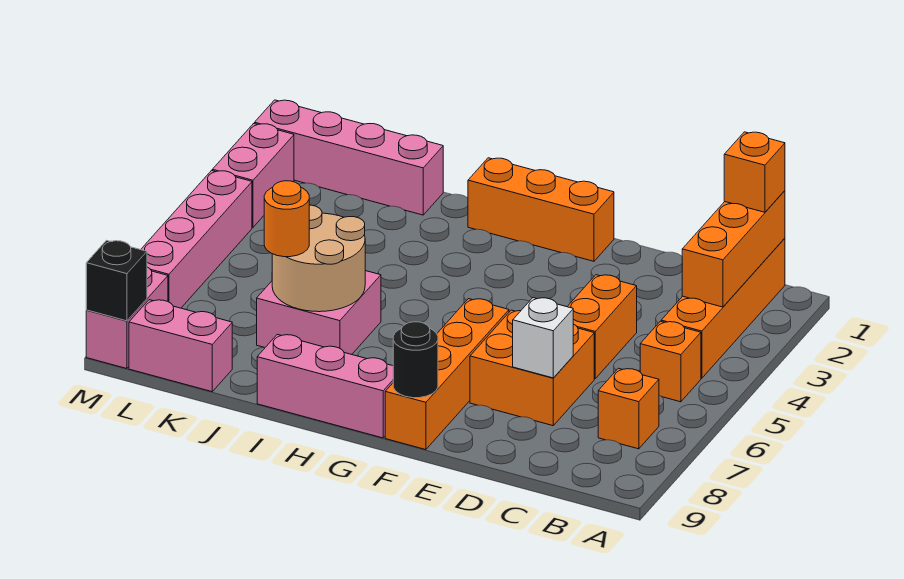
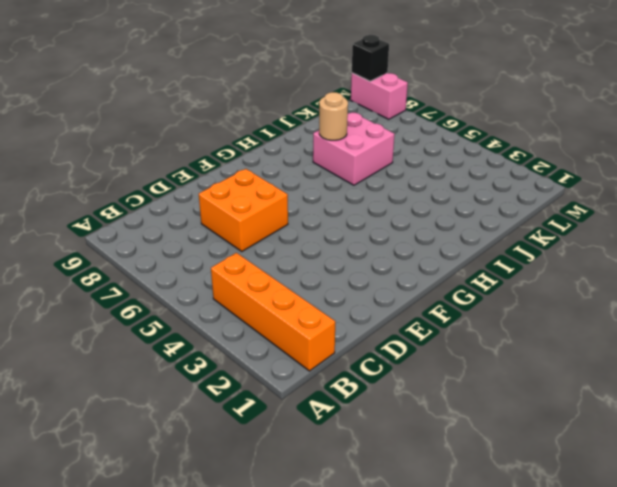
tan 1x1 round brick [319,92,348,140] -> tan 2x2 round brick [272,205,365,312]
none -> orange 1x1 brick [640,321,701,402]
none -> orange 1x1 brick [598,368,659,449]
none -> orange 1x2 brick [567,275,637,378]

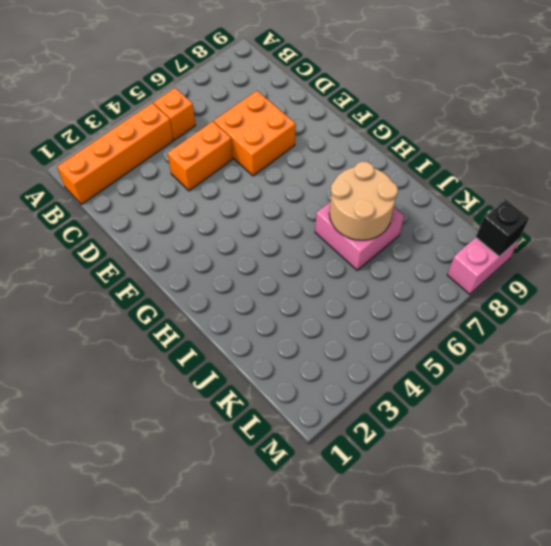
none -> orange 1x1 brick [598,368,659,449]
none -> orange 1x3 brick [468,158,614,261]
none -> orange 1x4 brick [385,299,509,450]

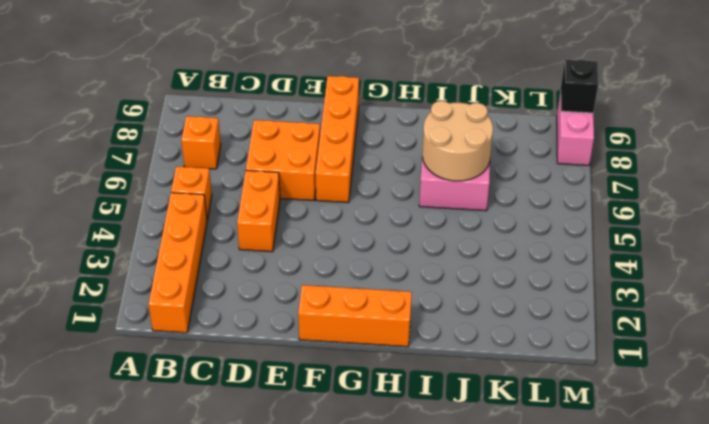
none -> pink 1x3 brick [257,334,393,438]
none -> pink 1x4 brick [255,100,443,215]
none -> pink 1x2 brick [129,300,232,392]

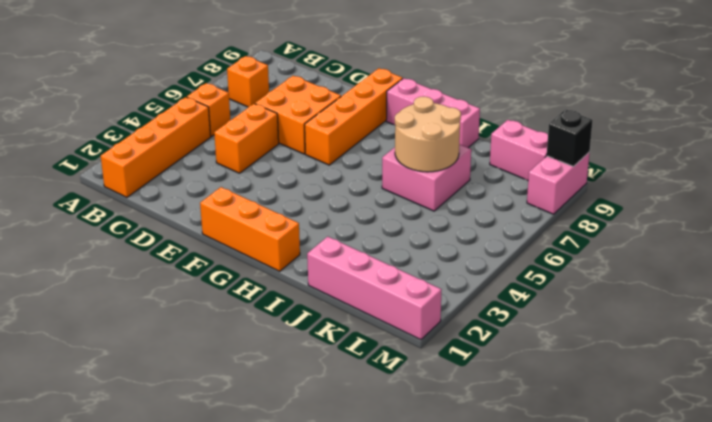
none -> pink 1x2 brick [212,124,294,227]
none -> pink 1x4 brick [141,171,252,308]
none -> orange 1x3 brick [682,191,785,307]

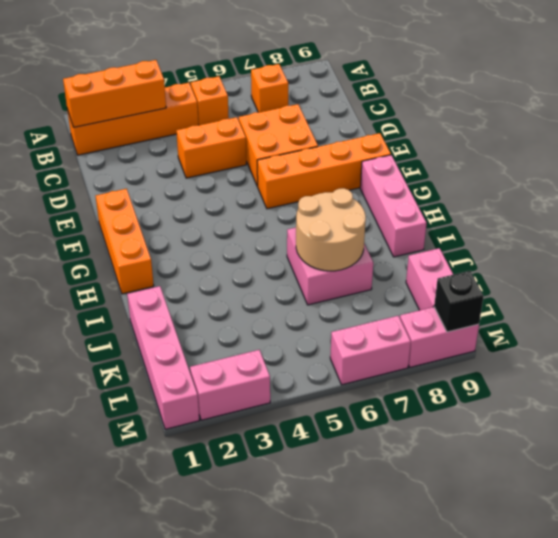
pink 1x2 brick [330,316,411,385] -> pink 1x4 brick [141,171,252,308]
none -> white 1x1 brick [513,298,573,378]
none -> black 1x1 round brick [393,322,438,398]
none -> orange 1x1 brick [724,132,785,212]

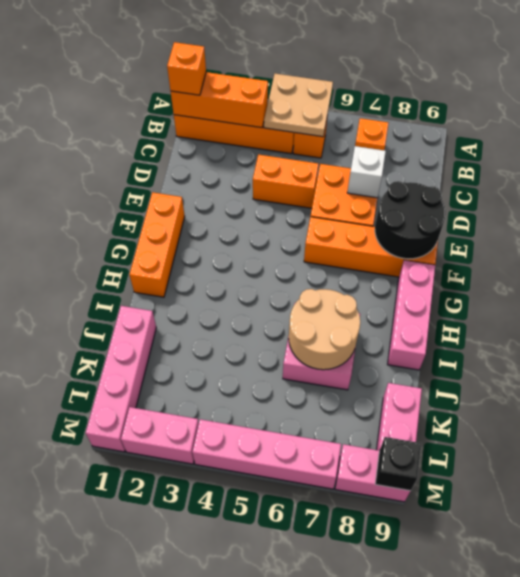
tan 2x2 plate [264,74,333,137] -> none
black 2x2 round brick [375,181,446,259] -> black 1x1 round brick [393,322,438,398]
none -> orange 1x1 round brick [264,181,309,257]

